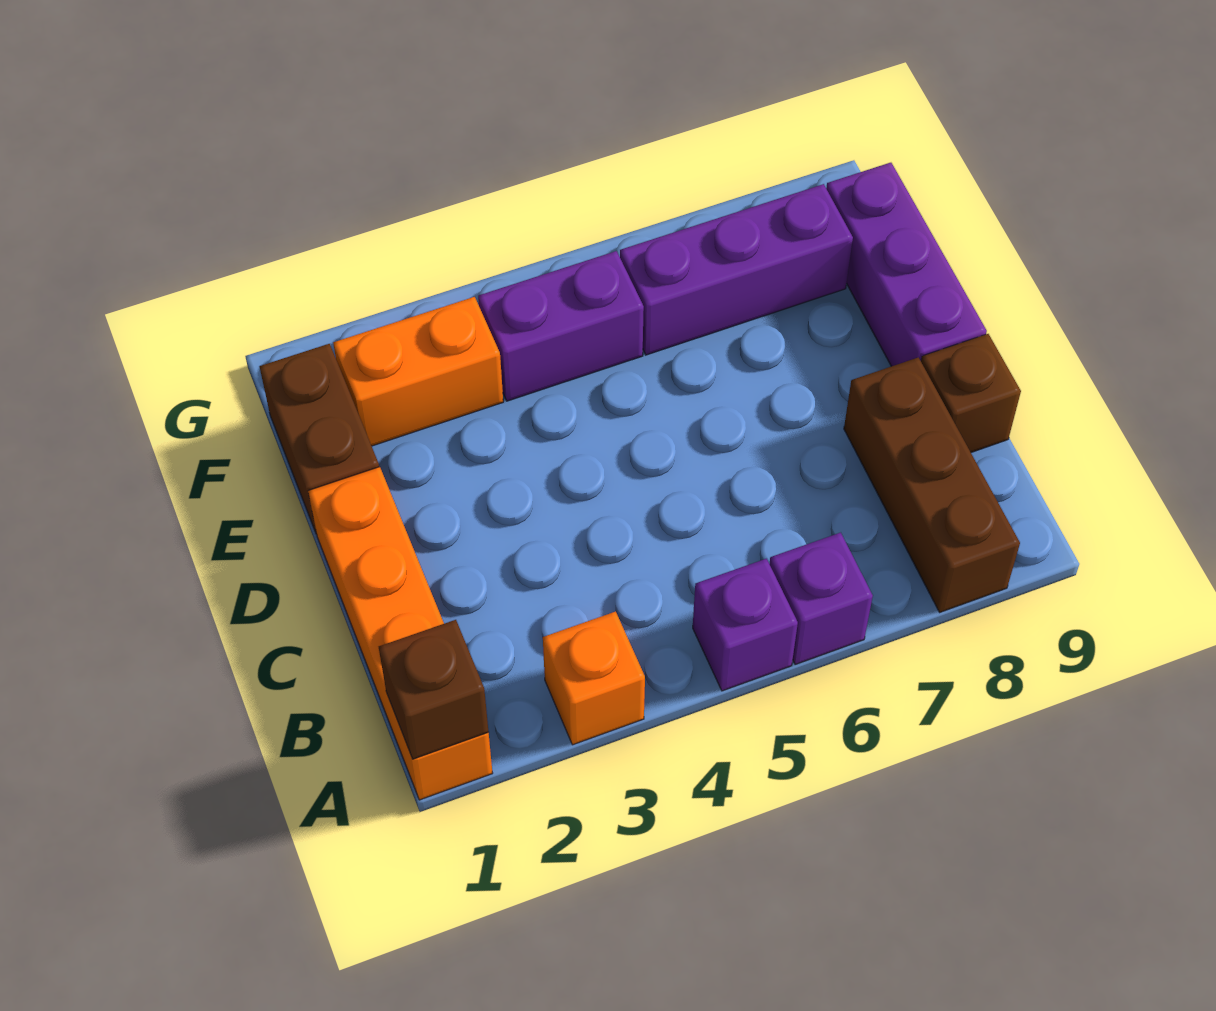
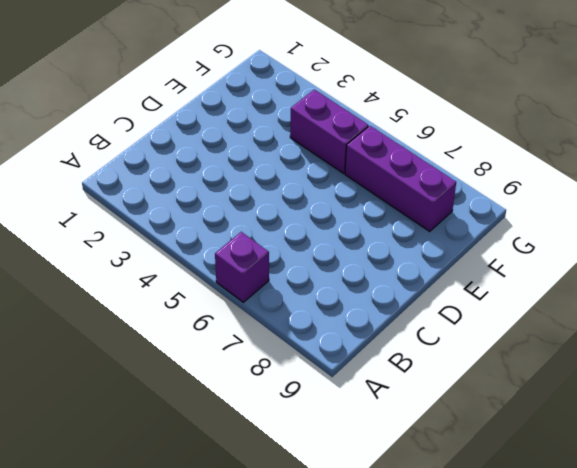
none -> orange 1x4 brick [308,467,493,800]
none -> orange 1x1 brick [543,612,645,745]
none -> purple 1x1 brick [693,559,798,691]

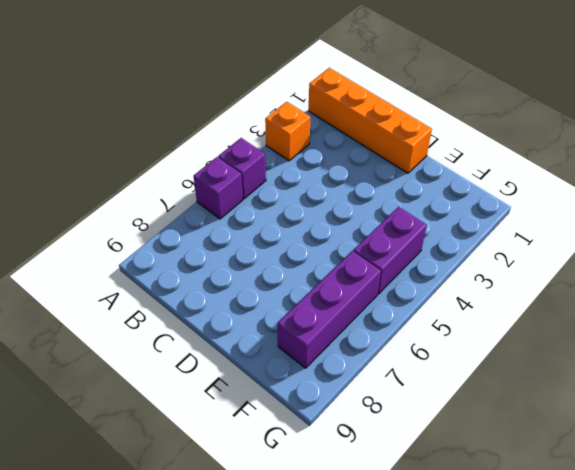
none -> brown 1x3 brick [844,357,1020,612]
none -> brown 1x1 brick [921,334,1021,452]
none -> purple 1x3 brick [826,163,987,366]

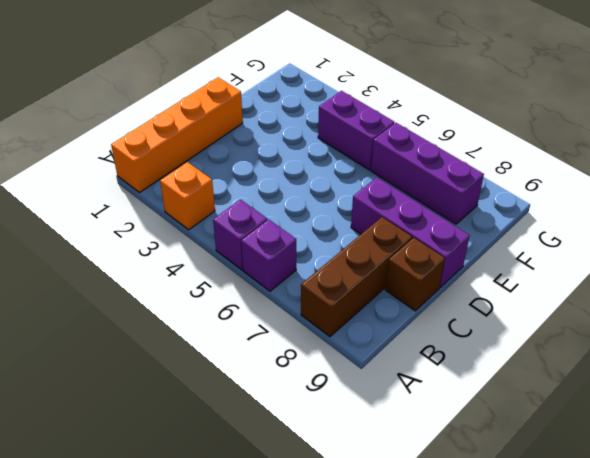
purple 1x3 brick [351,177,470,287] -> purple 1x3 brick turned to [826,163,987,366]
none -> brown 1x2 brick [259,344,379,534]
none -> orange 1x2 brick [333,297,503,446]
none -> brown 1x1 brick [379,620,489,759]

